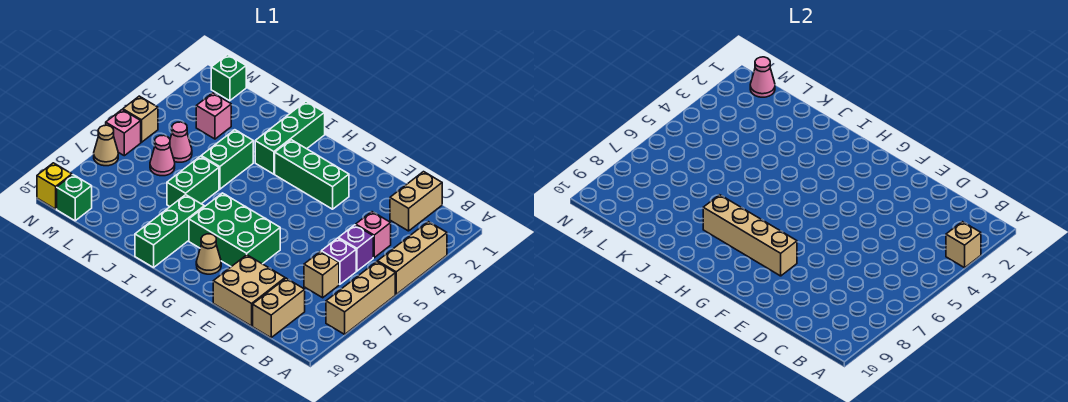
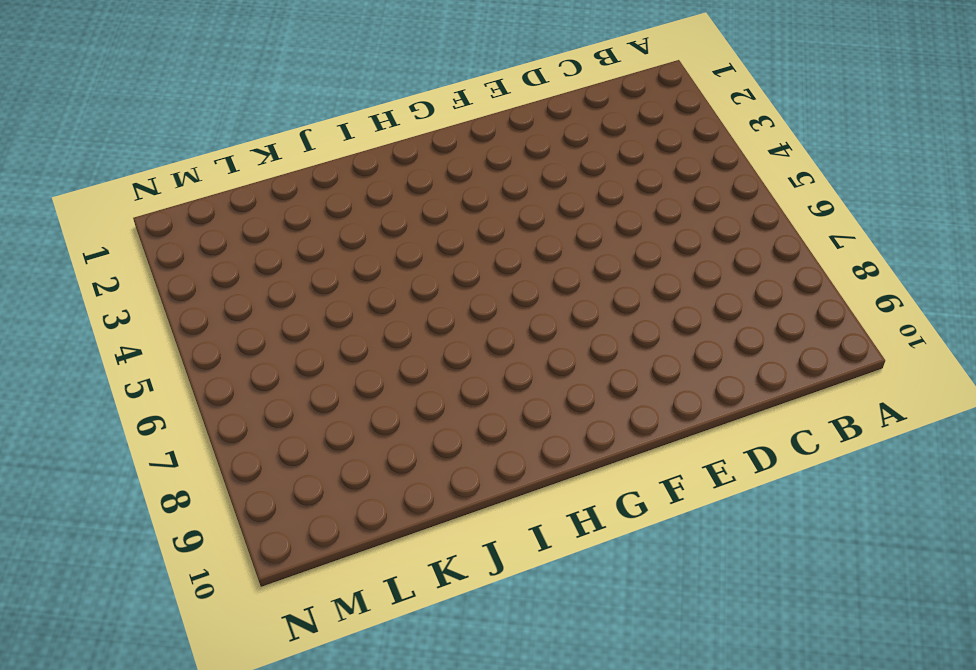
none -> tan 1x3 brick [378,222,447,294]
none -> tan 1x3 brick [326,262,395,334]
none -> tan 1x2 brick [390,172,442,231]

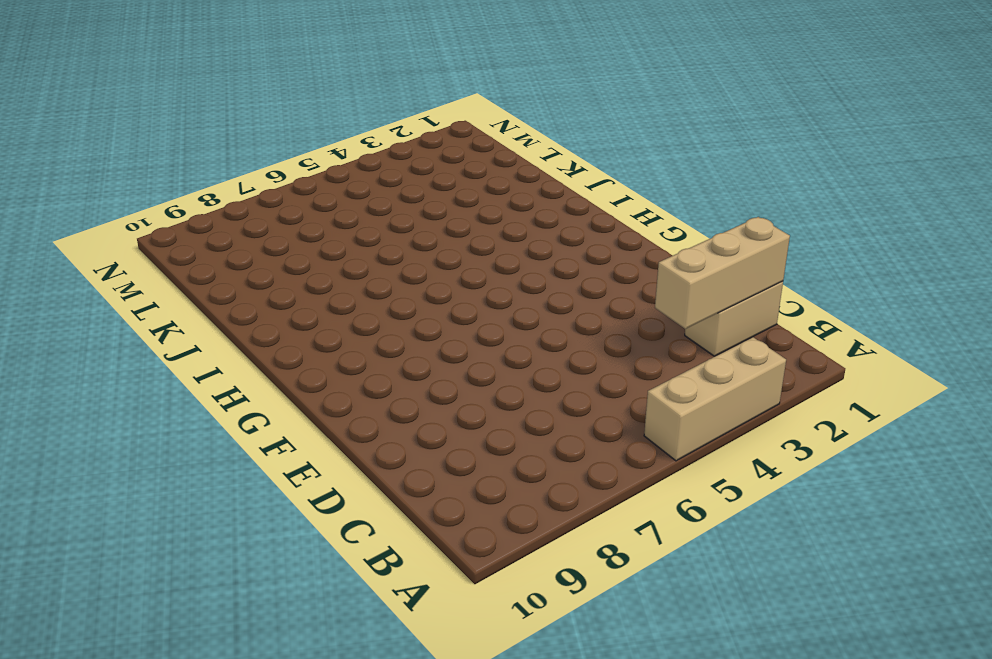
tan 1x3 brick [655,217,790,329] -> tan 1x3 brick moved to [326,262,395,334]
none -> pink 1x1 brick [356,212,391,258]
none -> purple 1x1 brick [338,225,373,271]
none -> purple 1x1 brick [321,238,356,284]

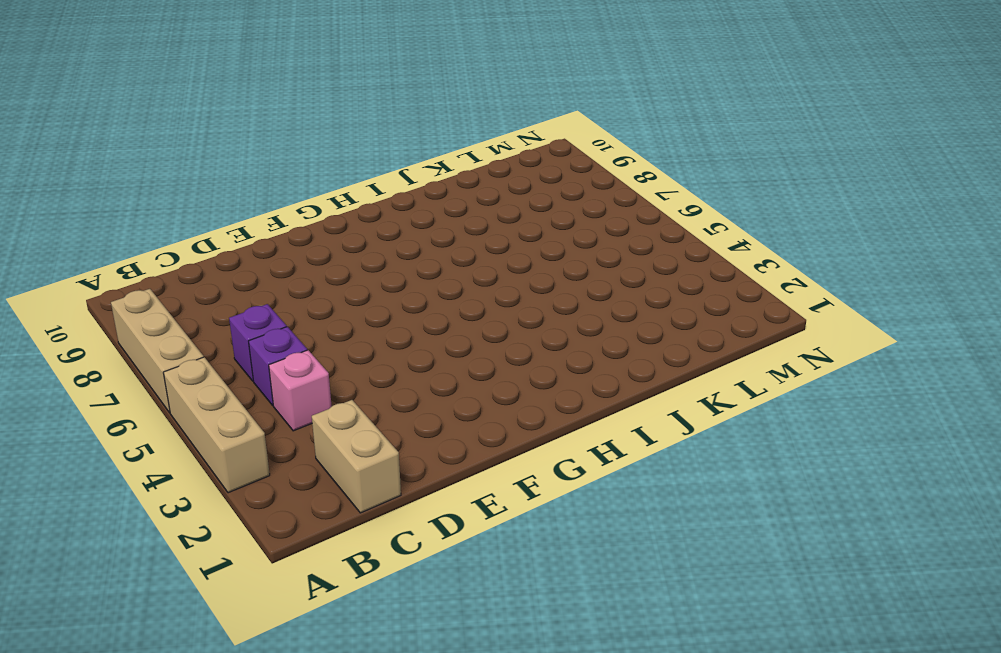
none -> tan 1x1 brick [304,252,339,298]
none -> tan 1x2 brick [253,278,305,338]
none -> tan 2x2 brick [213,255,285,326]

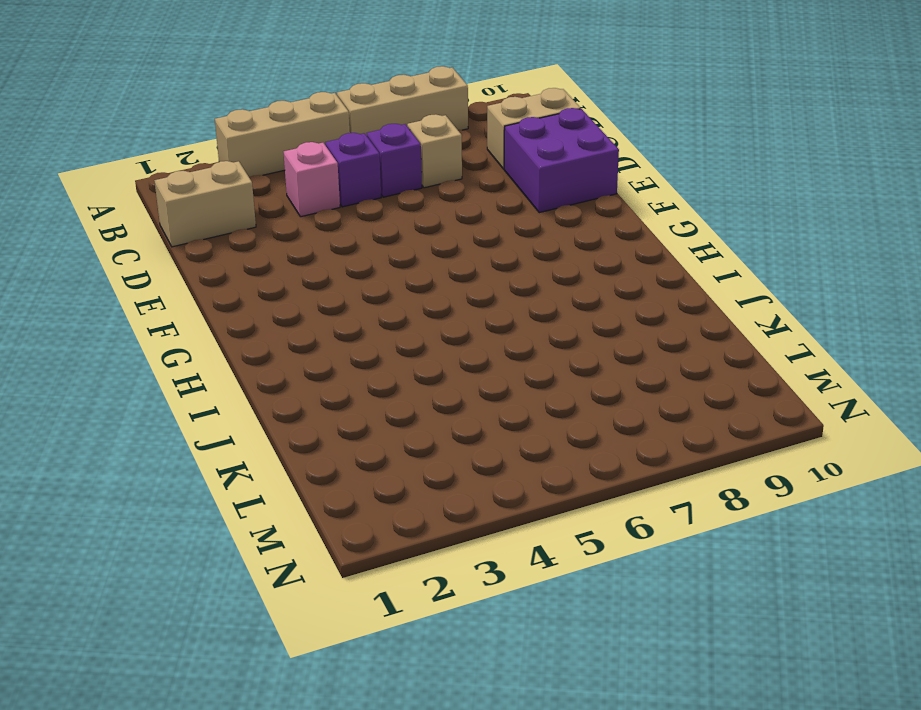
purple 2x2 brick [504,108,619,213] -> tan 2x2 brick [213,255,285,326]
none -> green 1x3 brick [275,140,349,209]
none -> green 2x3 brick [189,193,280,267]
none -> tan 1x1 cone [196,234,221,274]

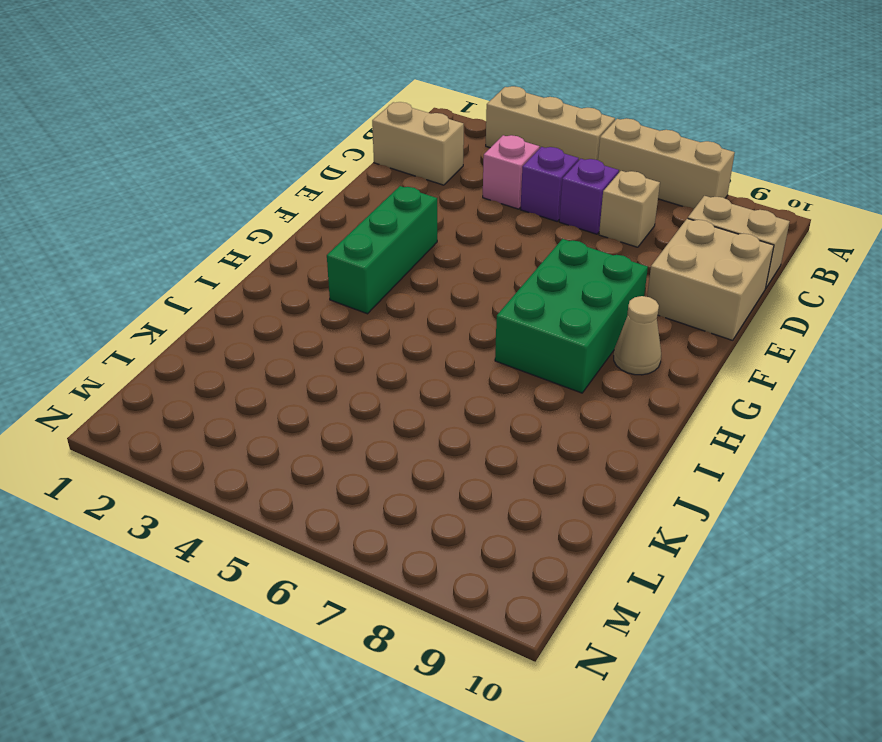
none -> green 1x3 brick [255,102,325,174]
none -> green 1x3 brick [135,195,204,268]
none -> green 1x2 brick [201,130,253,189]

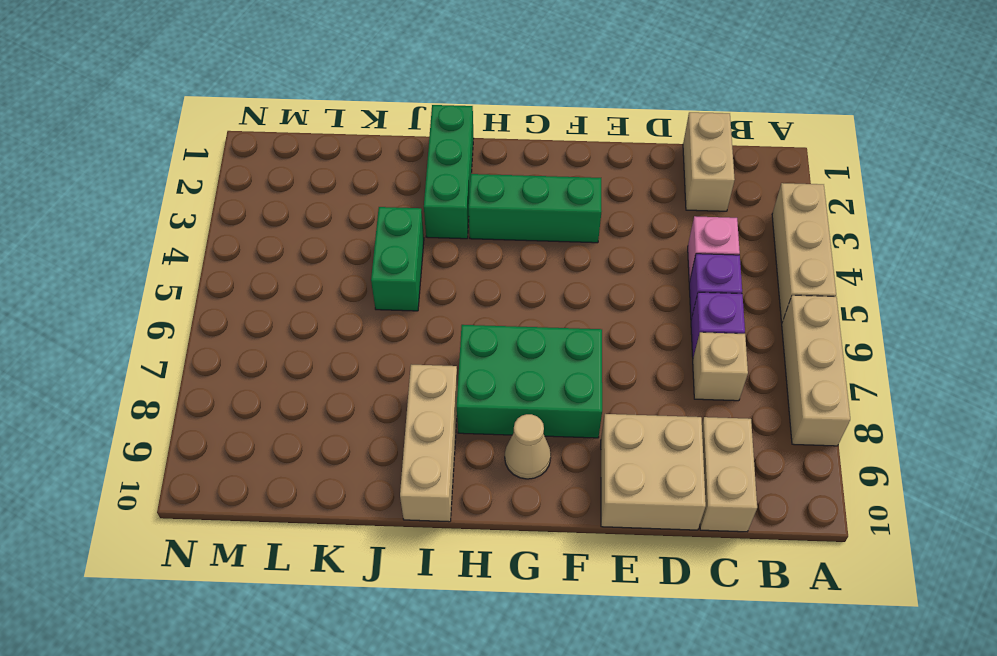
tan 1x3 brick [400,365,458,522] -> green 1x3 brick [135,195,204,268]
none -> green 1x2 brick [167,156,219,206]
none -> pink 1x1 brick [196,93,231,139]
none -> pink 1x1 cone [170,122,192,162]

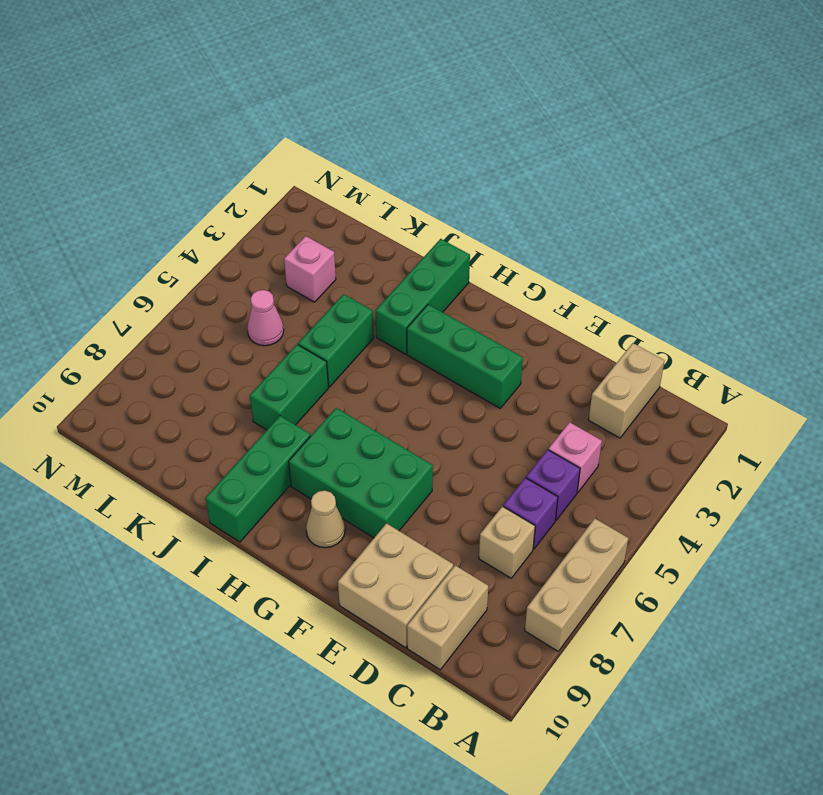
none -> tan 1x3 brick [378,222,447,294]
none -> pink 1x1 cone [150,135,175,176]
none -> green 1x1 brick [211,55,246,101]

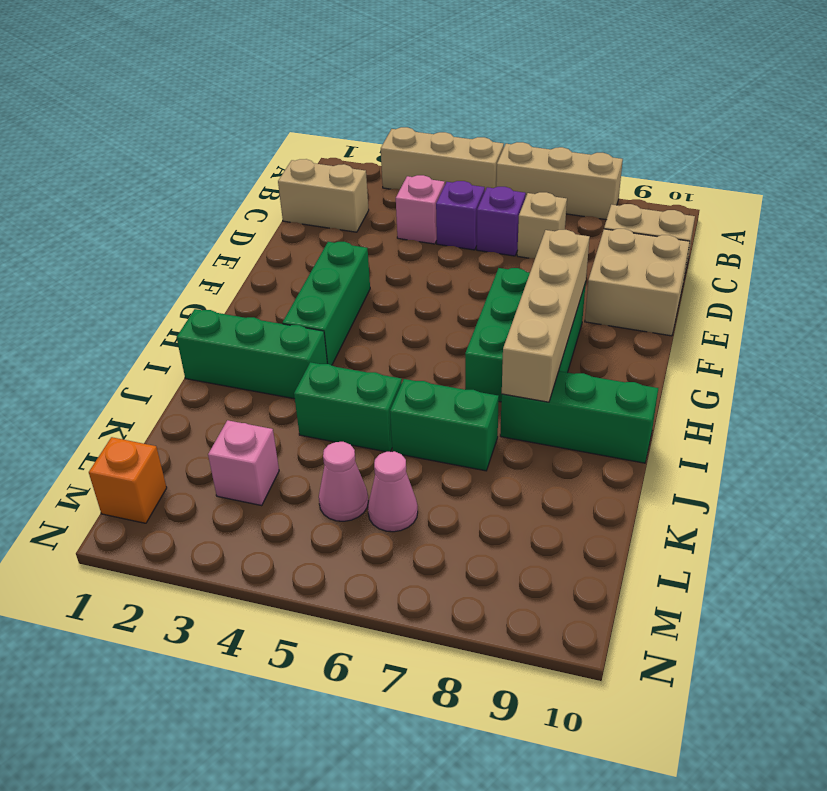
orange 1x1 brick [89,437,167,523] -> green 1x1 brick [211,55,246,101]
none -> tan 1x1 cone [196,234,221,274]
none -> green 1x1 brick [57,175,92,221]
none -> tan 1x1 brick [123,96,158,142]

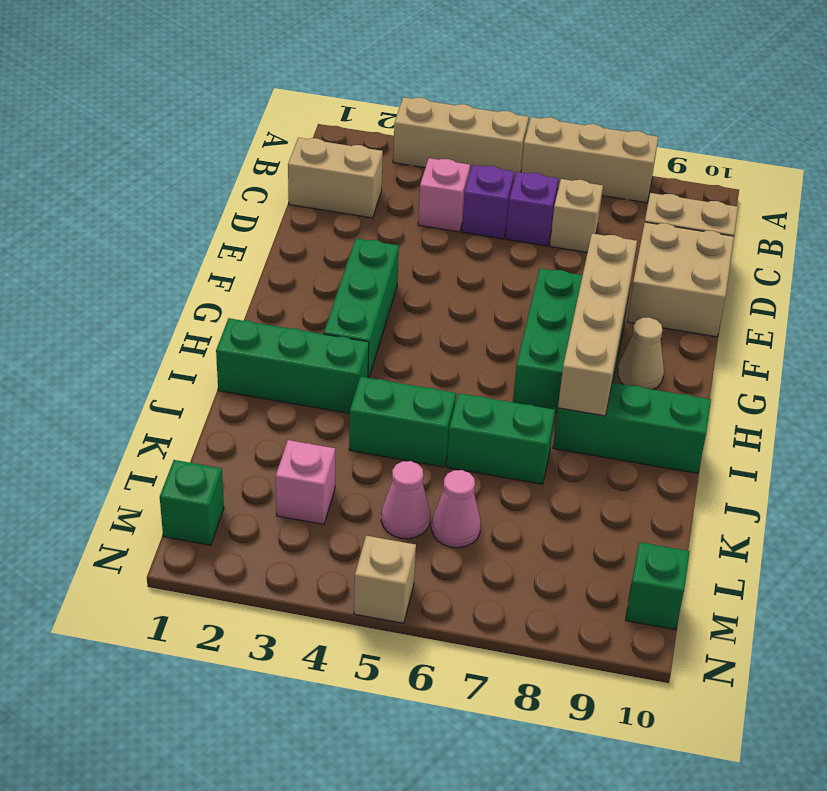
none -> pink 1x1 brick [106,110,141,156]
none -> tan 1x1 cone [94,125,118,166]
none -> yellow 1x1 brick [37,163,72,209]

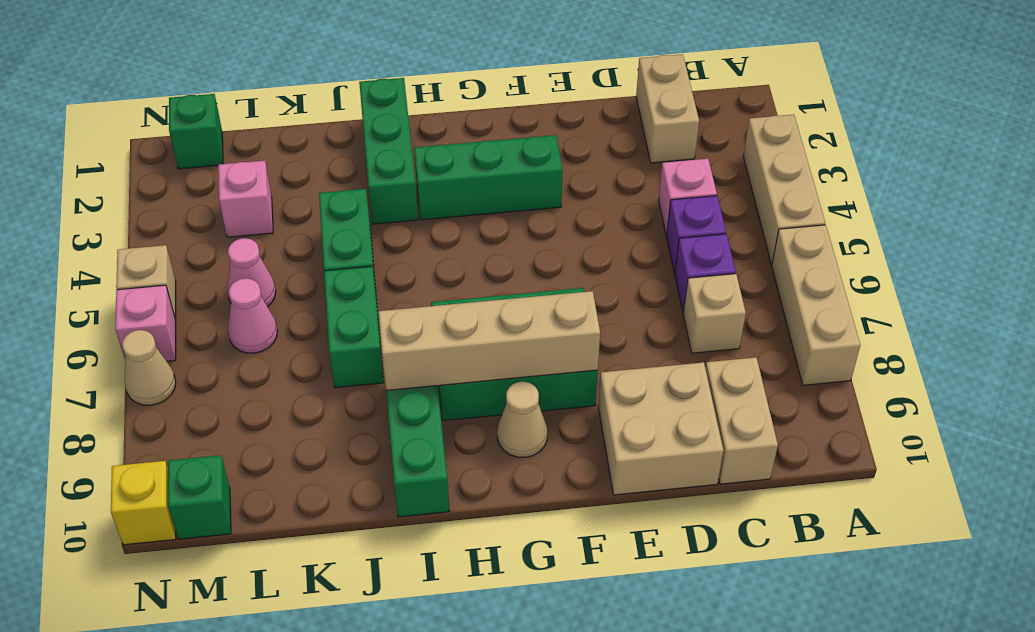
none -> tan 1x1 brick [946,222,981,268]
none -> pink 1x1 cone [750,57,775,97]

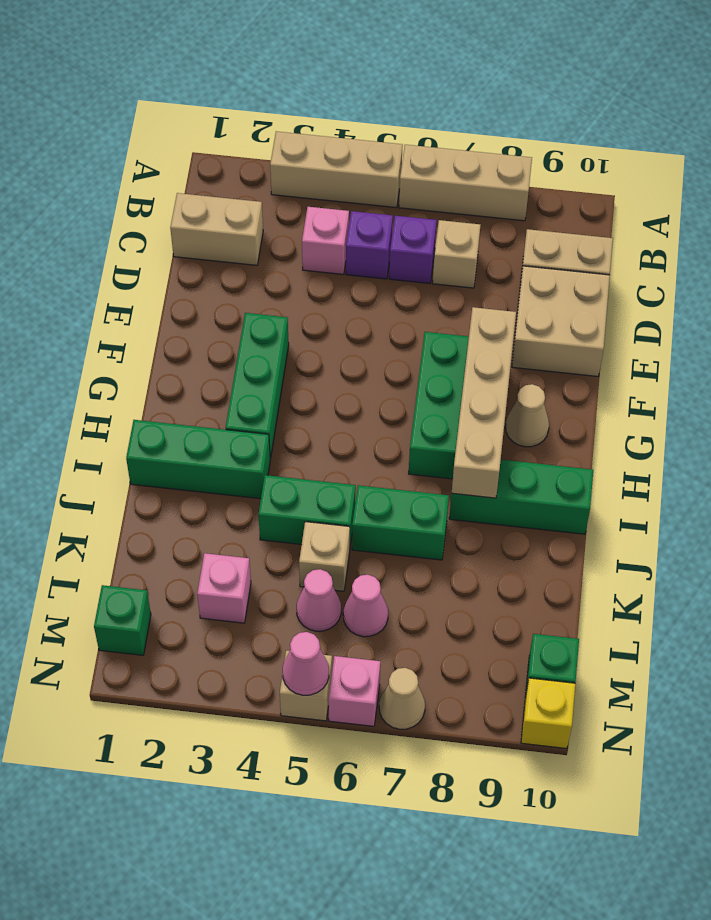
tan 1x1 brick [299,522,350,591] -> tan 1x1 brick moved to [946,222,981,268]
pink 1x1 cone [283,632,329,695] -> pink 1x1 cone moved to [750,57,775,97]

